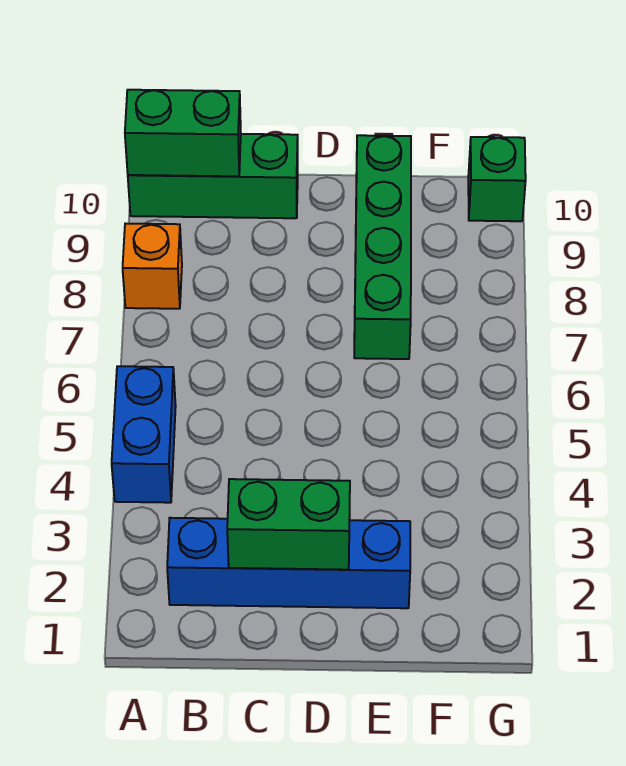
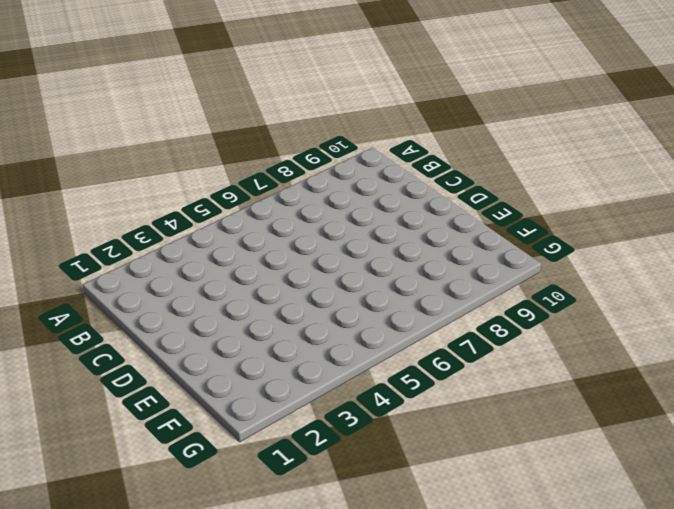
none -> blue 1x2 brick [112,366,176,503]
none -> orange 1x1 brick [123,224,182,309]

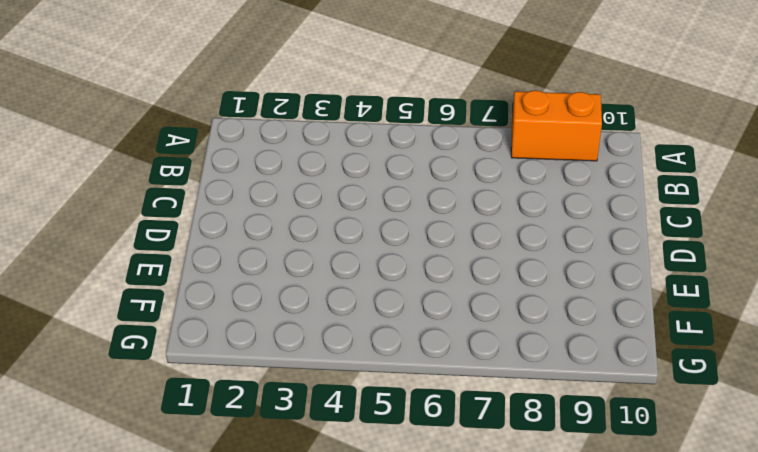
orange 1x2 brick [511,90,602,161] -> orange 1x1 brick [123,224,182,309]
none -> blue 1x2 brick [112,366,176,503]
none -> green 1x3 brick [128,134,298,218]

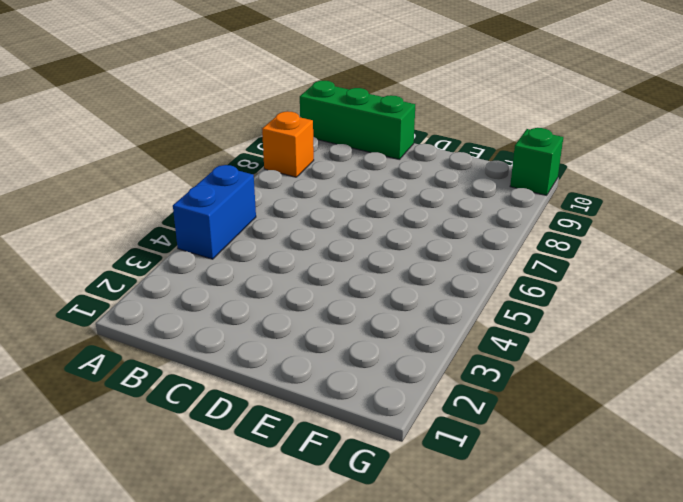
none -> blue 1x4 brick [167,518,410,608]
none -> green 1x4 brick [354,135,411,359]

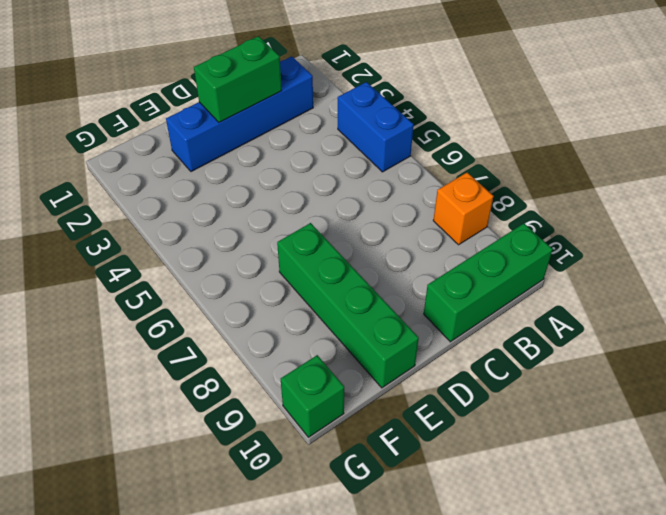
none -> green 1x2 brick [125,90,241,176]

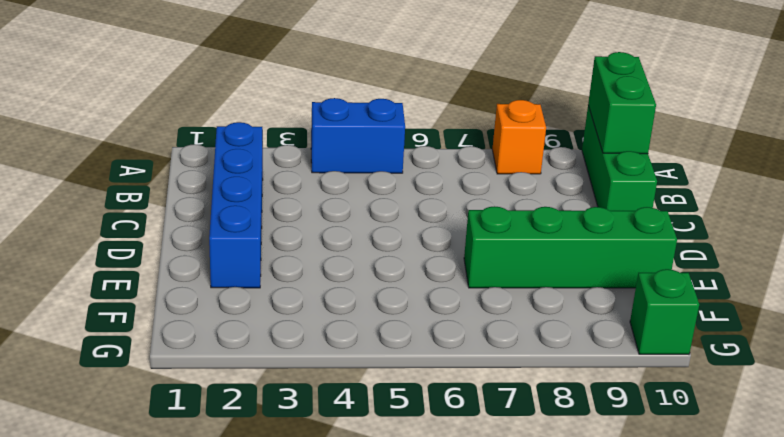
none -> green 1x2 brick [227,479,350,570]

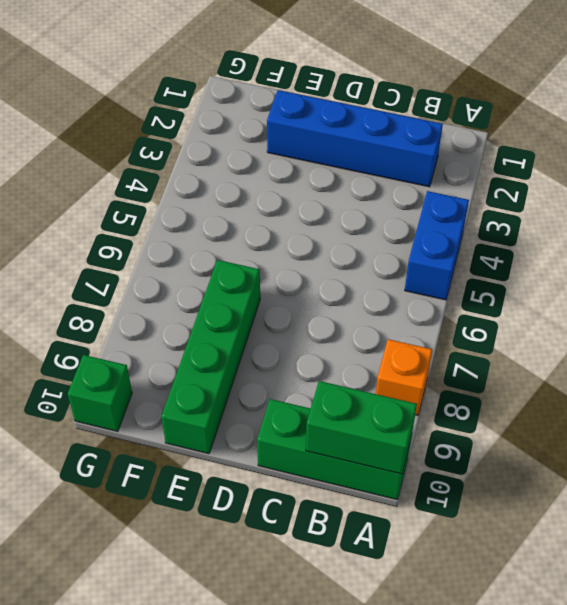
none -> green 1x2 brick [227,479,350,570]

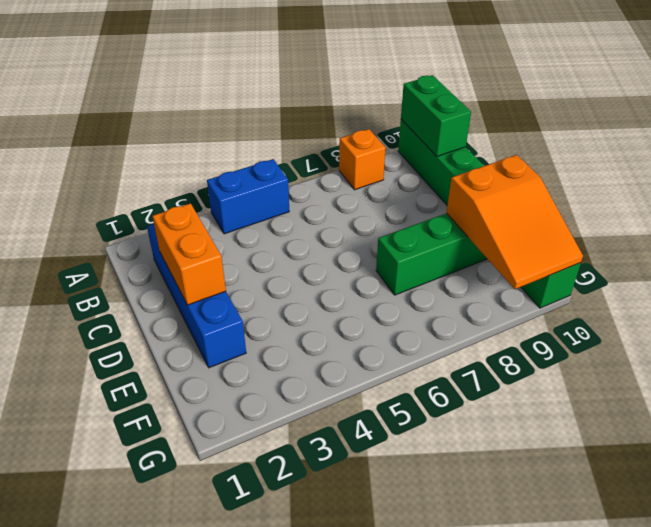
orange 1x2 brick [153,203,226,305] -> green 1x2 brick [227,479,350,570]
orange 2x3 slope [446,155,583,289] -> none

